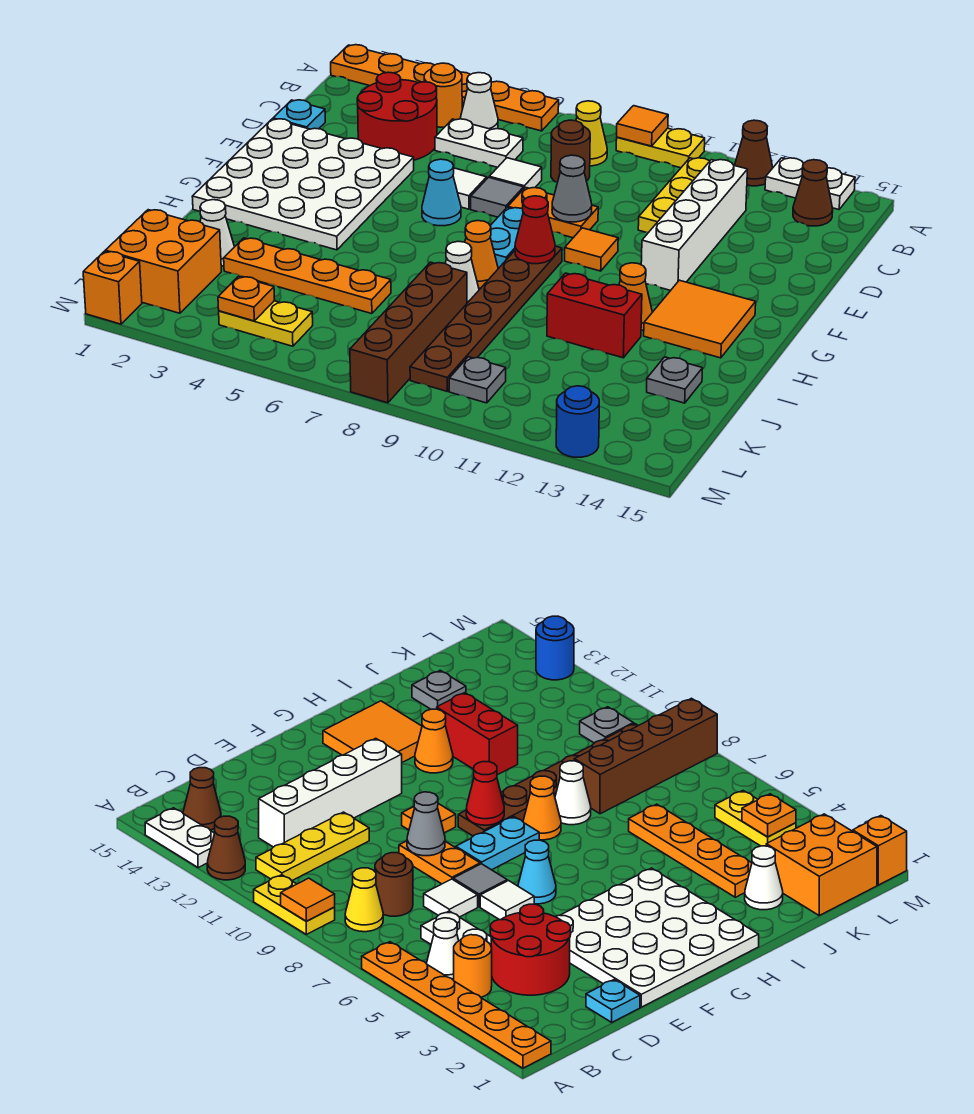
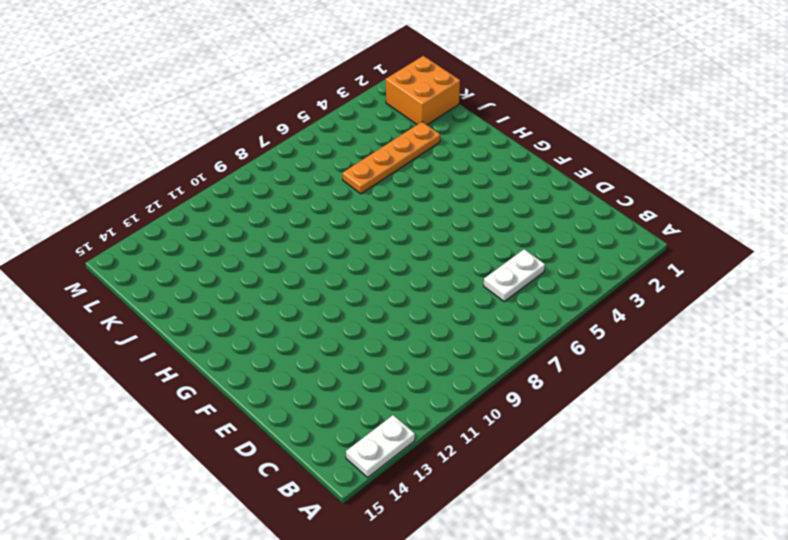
none -> orange 1x6 plate [331,45,559,131]
none -> yellow 1x2 plate [616,128,705,168]
none -> brown 1x1 cone [735,120,773,186]
none -> orange 1x1 round brick [424,63,462,127]

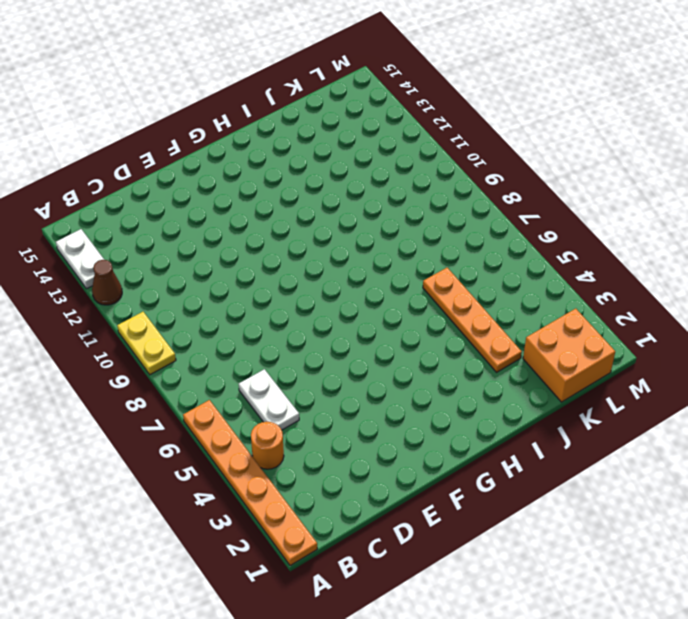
none -> white 1x1 cone [460,73,498,129]
none -> yellow 1x1 cone [576,101,607,166]
none -> yellow 1x3 plate [638,158,710,232]
none -> brown 1x1 cone [793,160,833,226]

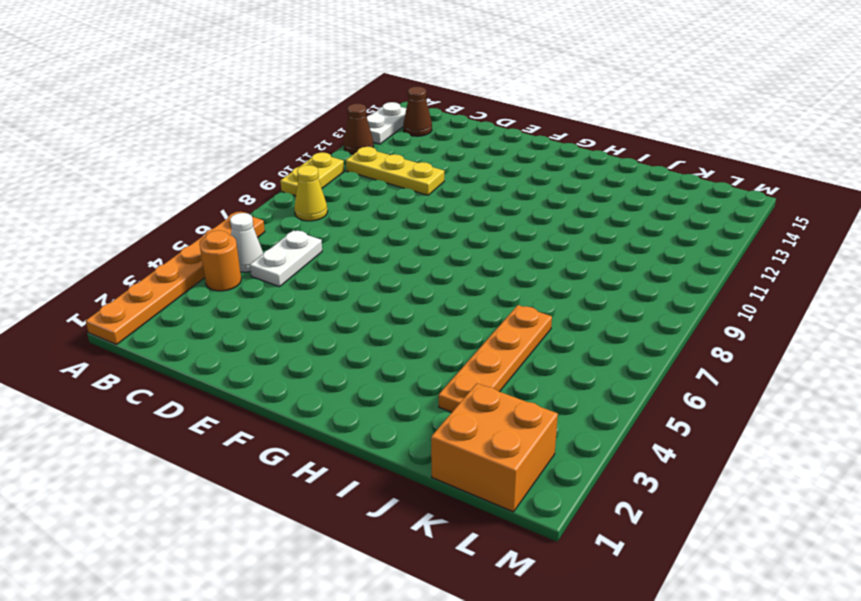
none -> red 2x2 round brick [357,72,437,160]
none -> brown 1x1 round brick [551,120,590,182]
none -> white 1x4 brick [641,160,747,290]
none -> cyan 1x1 plate [273,100,325,129]

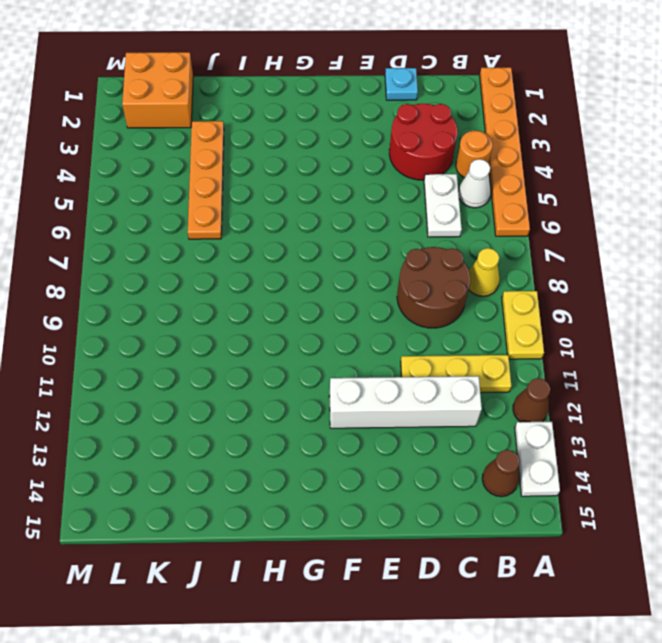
brown 2x2 round brick [397,247,470,328] -> brown 1x1 round brick [551,120,590,182]
none -> white 1x1 tile [489,158,542,188]
none -> white 4x4 plate [192,119,414,250]
none -> white 1x1 tile [453,168,487,209]
none -> grey 1x1 tile [471,177,524,217]

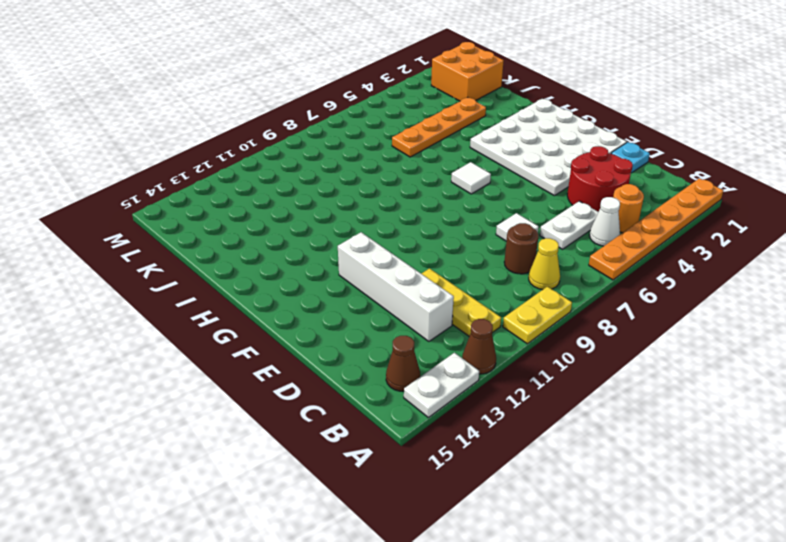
white 1x1 tile [451,162,491,194] -> white 1x1 tile moved to [453,168,487,209]
none -> grey 1x1 tile [471,177,524,217]
none -> orange 1x2 plate [508,187,598,238]
none -> cyan 1x1 cone [422,159,461,226]
none -> cyan 1x2 plate [490,208,523,269]

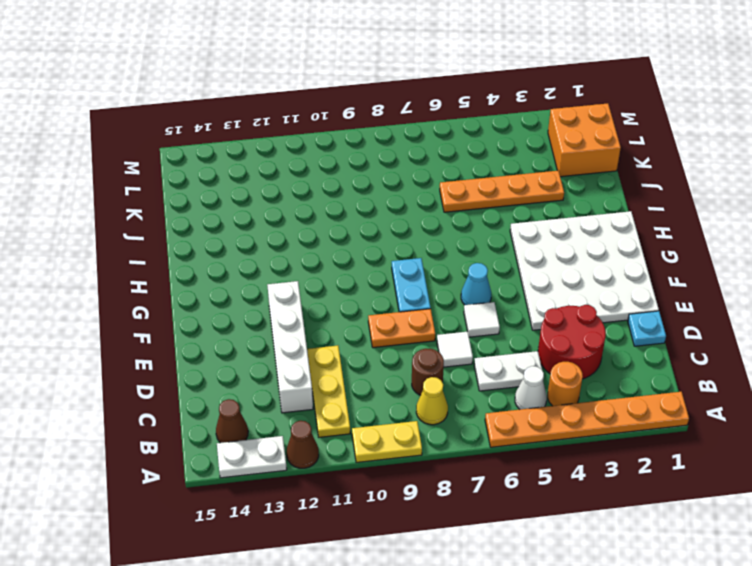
none -> grey 1x1 tile [471,177,524,217]
none -> orange 1x1 tile [565,228,618,271]
none -> brown 1x6 plate [410,246,562,391]
none -> orange 2x2 tile [644,280,756,358]

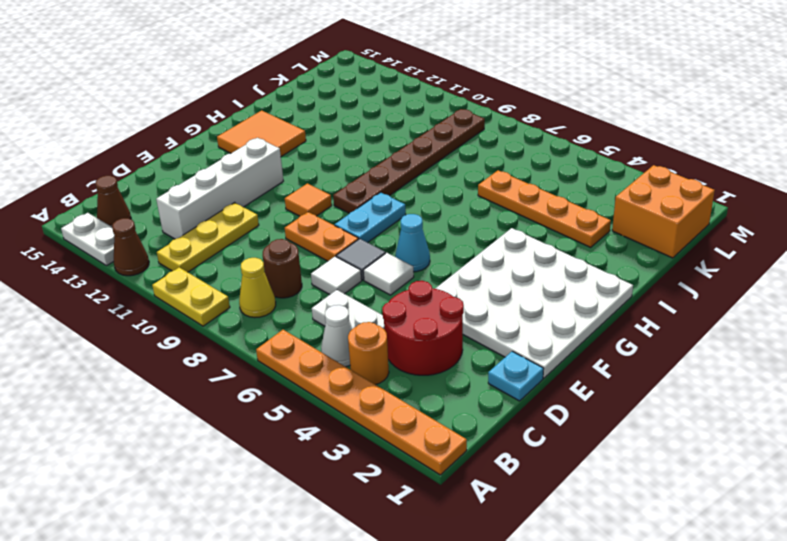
none -> orange 1x1 cone [465,221,498,288]
none -> orange 1x1 cone [619,263,652,331]
none -> white 1x1 cone [445,241,479,303]
none -> red 1x2 brick [547,273,642,358]

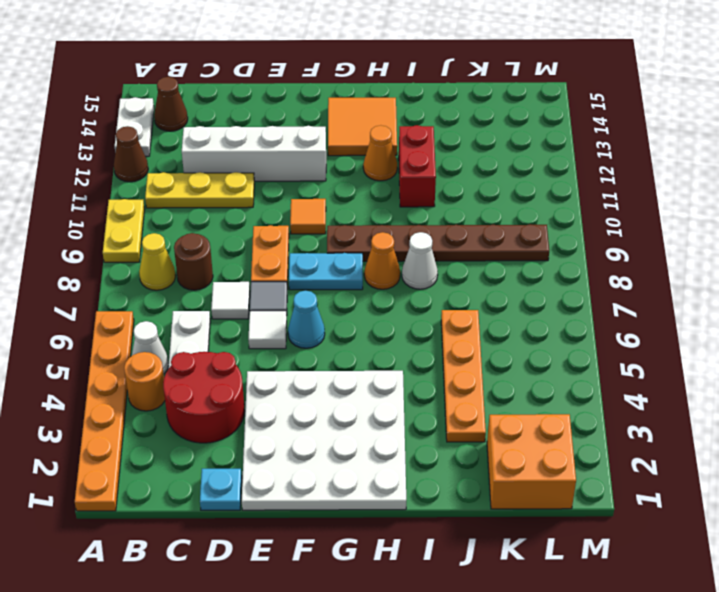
none -> white 1x1 cone [200,200,234,266]
none -> brown 1x4 brick [350,262,467,403]
none -> grey 1x1 plate [647,357,703,403]
none -> yellow 1x2 plate [219,301,313,346]

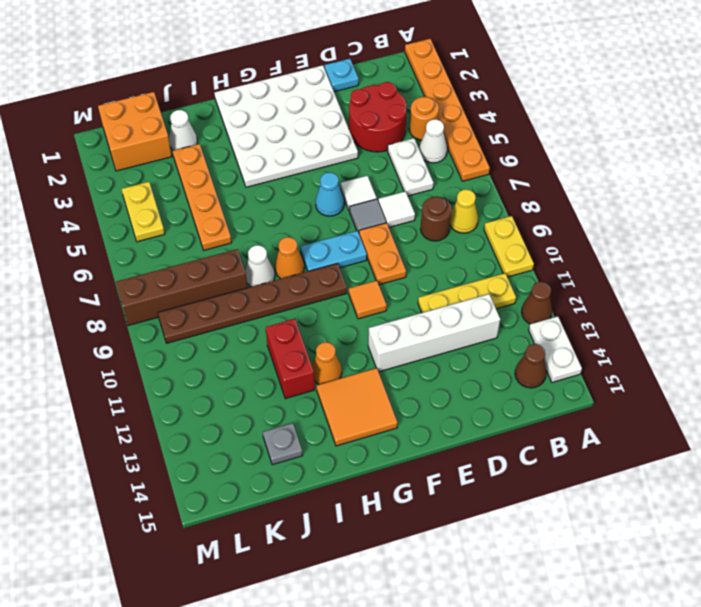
none -> grey 1x1 plate [449,357,506,403]
none -> orange 1x1 brick [83,251,142,324]
none -> blue 1x1 round brick [556,386,599,457]
none -> orange 1x1 tile [617,106,668,146]

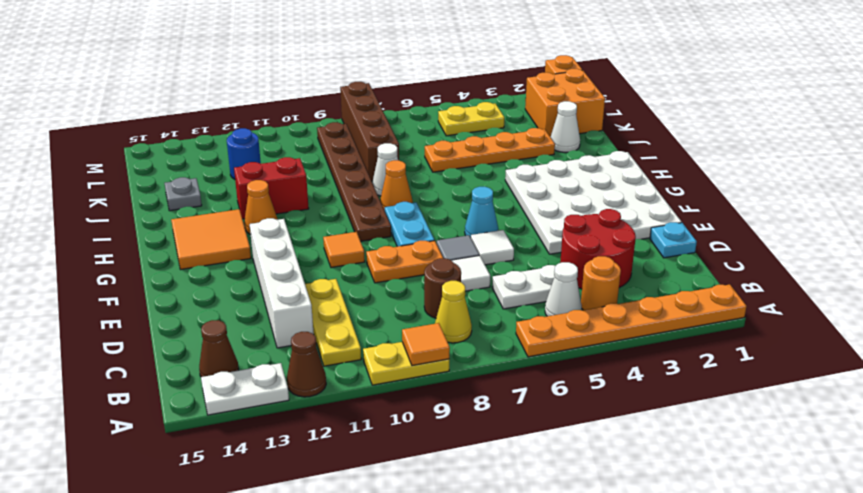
blue 1x1 round brick [227,128,261,179] -> blue 1x1 round brick moved to [556,386,599,457]
none -> grey 1x1 plate [449,357,506,403]
none -> grey 1x1 cone [552,155,592,222]
none -> red 1x1 cone [515,196,555,264]
none -> orange 1x1 plate [218,276,275,321]

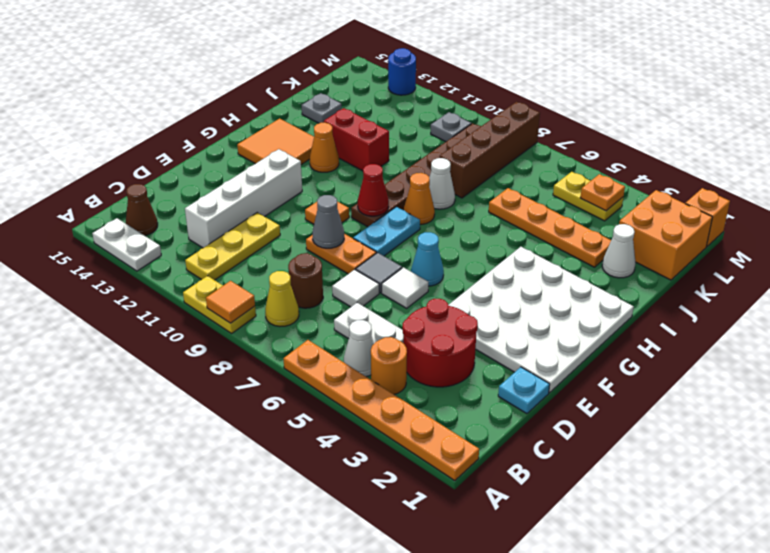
none -> brown 1x1 cone [735,120,773,186]

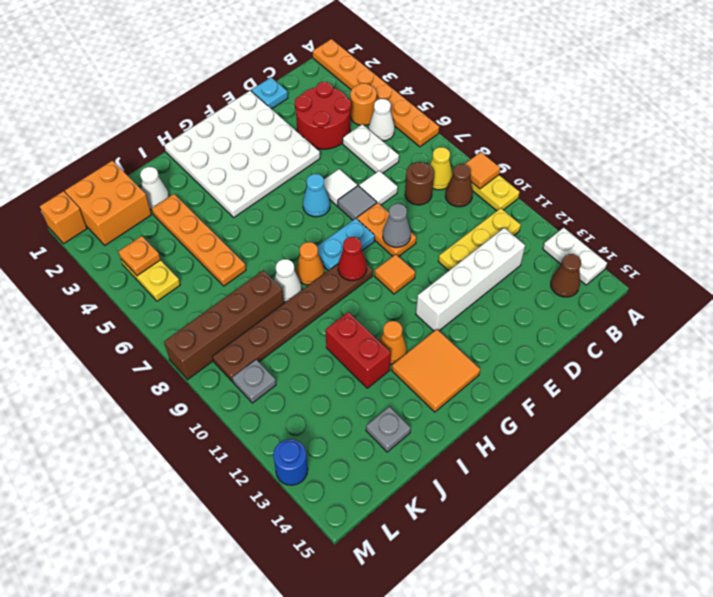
brown 1x1 cone [445,164,473,207] -> brown 1x1 cone moved to [735,120,773,186]

